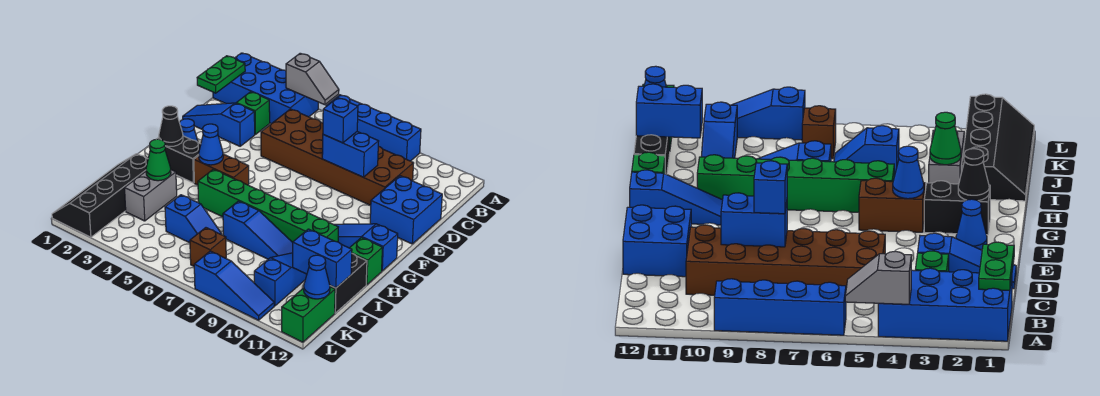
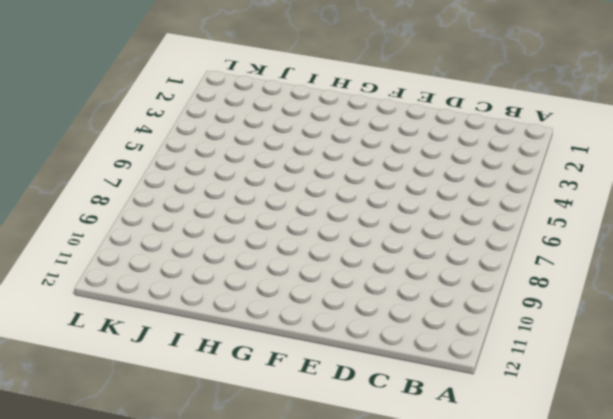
none -> blue 2x4 brick [213,53,319,124]
none -> blue 1x4 brick [326,95,421,161]
none -> green 1x1 brick [236,92,270,134]
none -> brown 2x6 brick [261,109,414,205]

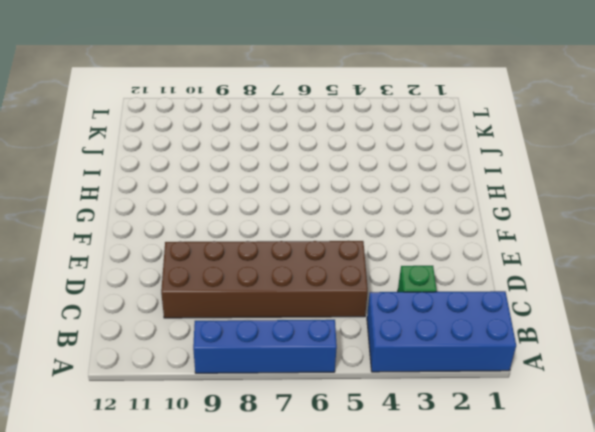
none -> blue 1x3 slope [183,103,255,146]
none -> blue 2x2 brick [370,176,442,244]
none -> blue 1x1 cone [179,119,198,142]
none -> black 1x2 brick [157,136,201,183]

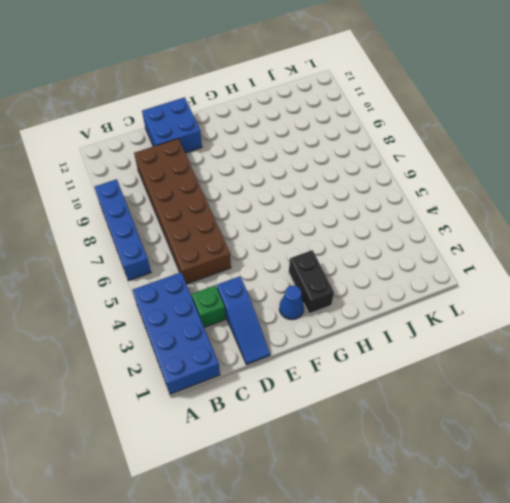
none -> brown 1x2 brick [194,154,249,185]
none -> blue 1x3 slope [334,224,398,271]
none -> green 1x6 brick [198,169,338,242]
none -> green 1x1 brick [350,238,382,285]

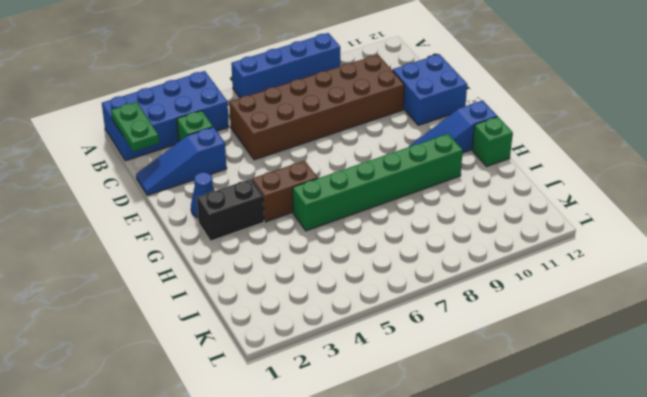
none -> black 2x4 slope [52,154,148,237]
none -> grey 1x2 brick [125,170,177,221]
none -> blue 1x3 slope [223,201,293,259]
none -> blue 1x3 slope [254,253,307,306]

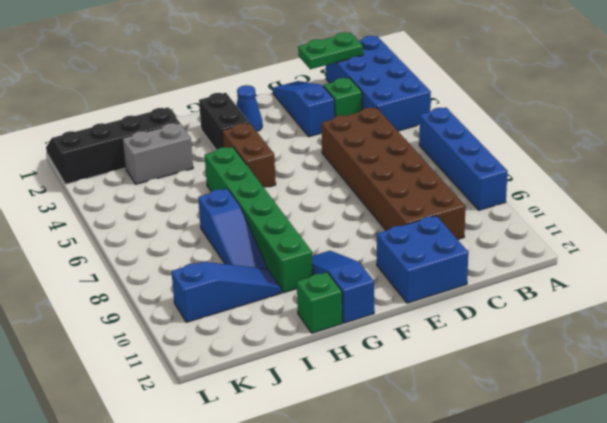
none -> black 1x2 brick [330,254,367,313]
none -> blue 1x2 slope [165,195,222,243]
none -> brown 1x1 brick [190,228,226,266]
none -> green 1x2 brick [282,287,335,342]

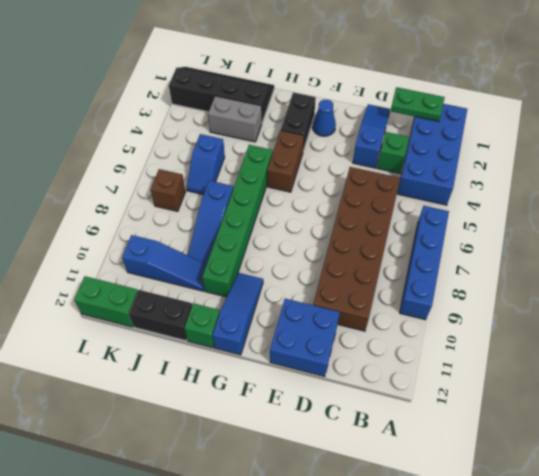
none -> blue 1x3 slope [194,251,274,320]
none -> grey 1x2 slope [286,53,339,105]
none -> blue 1x2 brick [322,132,379,177]
none -> black 1x1 cone [159,106,183,146]

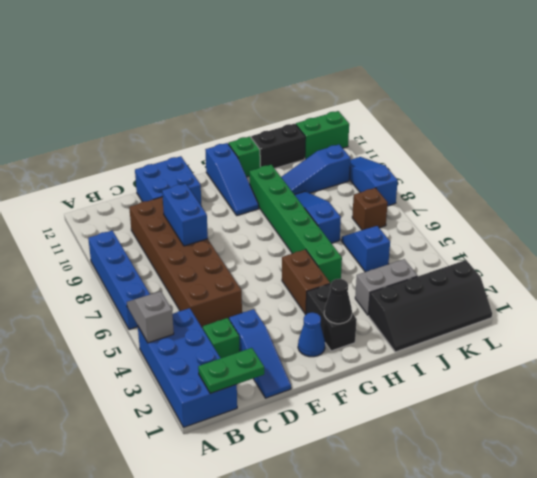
none -> blue 1x1 cone [199,124,223,165]
none -> green 1x1 cone [146,139,171,181]
none -> blue 1x2 brick [293,229,352,288]
none -> blue 1x1 cone [304,255,330,299]

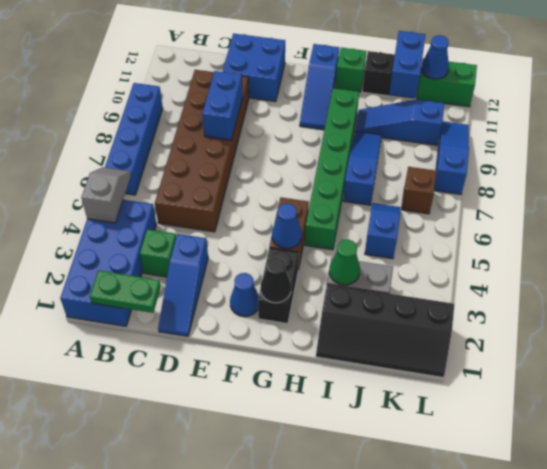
none -> blue 1x1 brick [323,98,358,143]

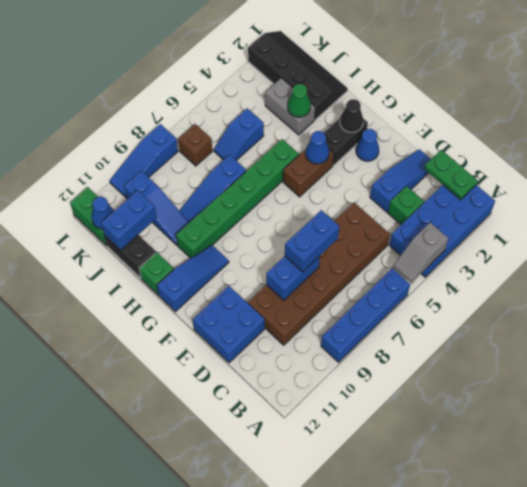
blue 1x2 brick [285,210,339,272] -> blue 1x1 brick [323,98,358,143]

